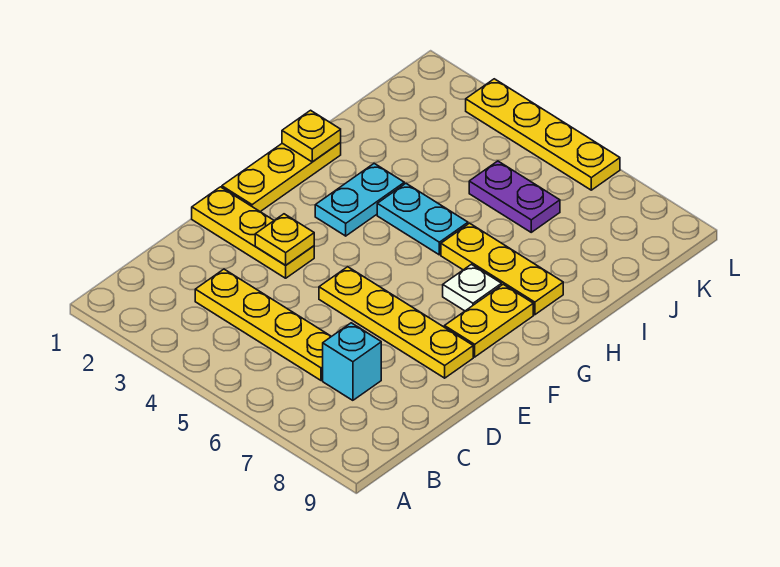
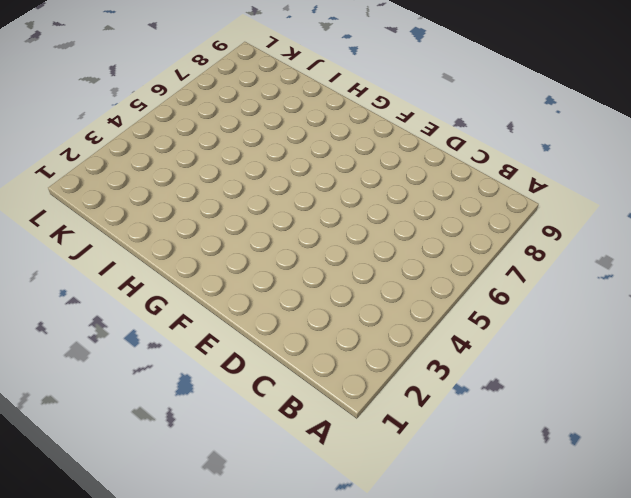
none -> yellow 1x4 plate [195,269,331,380]
none -> cyan 1x1 brick [323,323,381,400]
none -> yellow 1x3 plate [192,187,314,278]

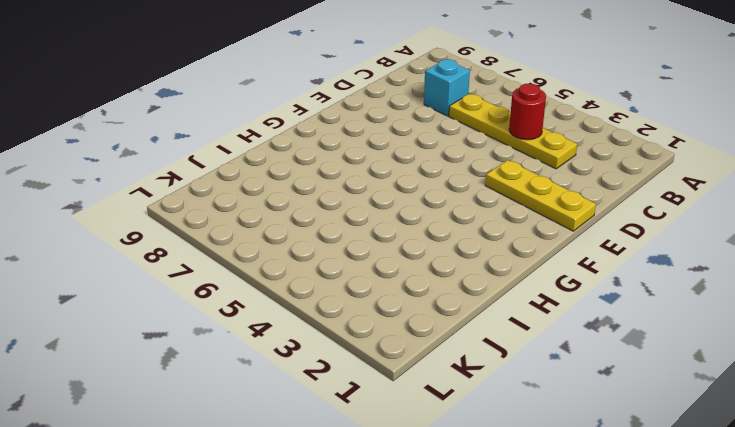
red 1x1 round brick [509,84,546,140] -> none
none -> yellow 1x4 plate [319,267,473,378]
none -> yellow 1x3 plate [222,143,341,212]
none -> yellow 1x2 plate [445,284,533,357]

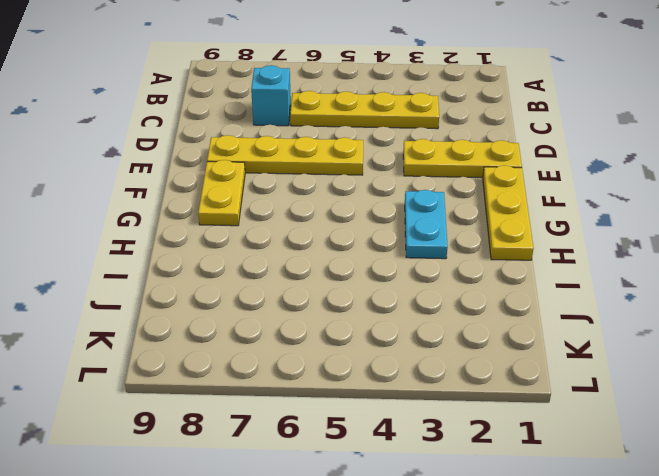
none -> white 1x1 plate [443,264,502,311]
none -> cyan 1x2 plate [377,184,468,255]
none -> yellow 1x3 plate [441,223,563,315]

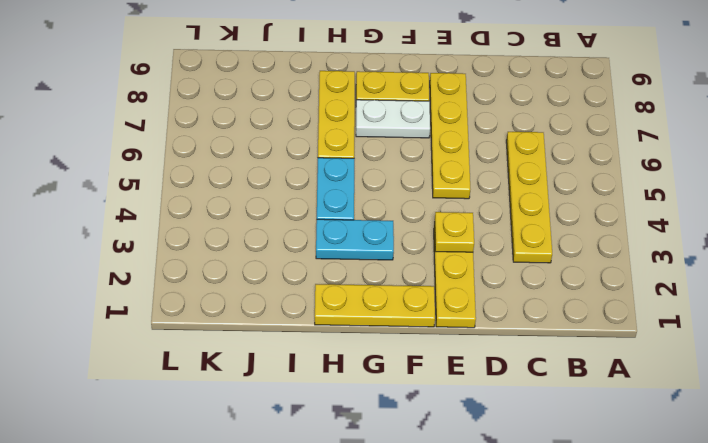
white 1x2 plate [356,100,430,138] -> white 1x1 plate [443,264,502,311]
none -> cyan 1x1 brick [323,323,381,400]
none -> purple 1x2 plate [469,161,560,232]
none -> yellow 1x4 plate [466,79,620,190]

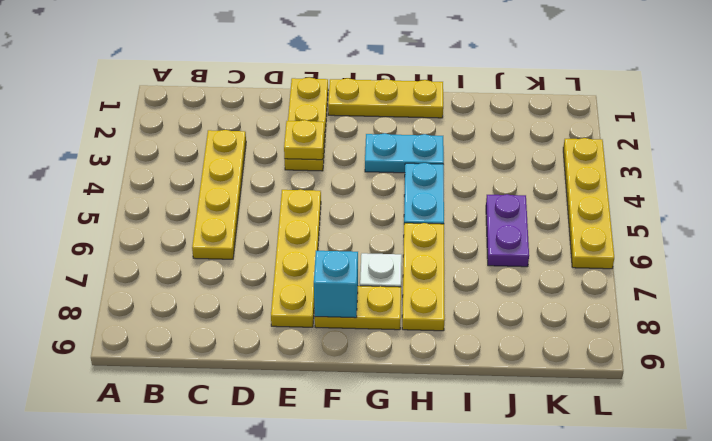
cyan 1x1 brick [314,251,358,318] -> cyan 1x1 brick moved to [323,323,381,400]
none -> yellow 1x1 plate [282,110,341,162]

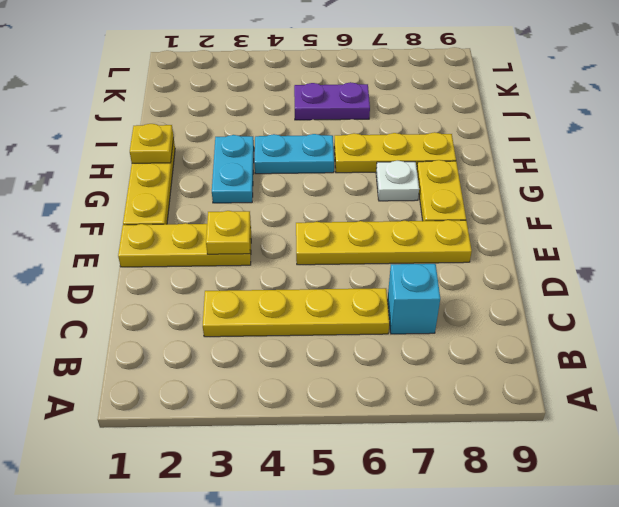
none -> yellow 1x4 plate [466,79,620,190]

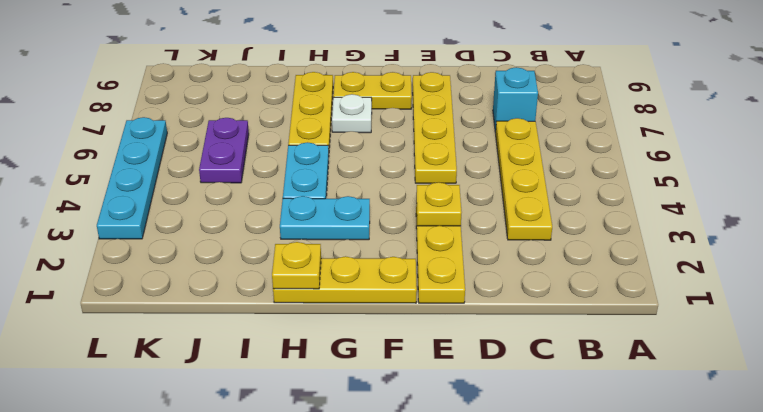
cyan 1x4 plate [97,117,167,239] -> yellow 1x4 plate [466,79,620,190]

